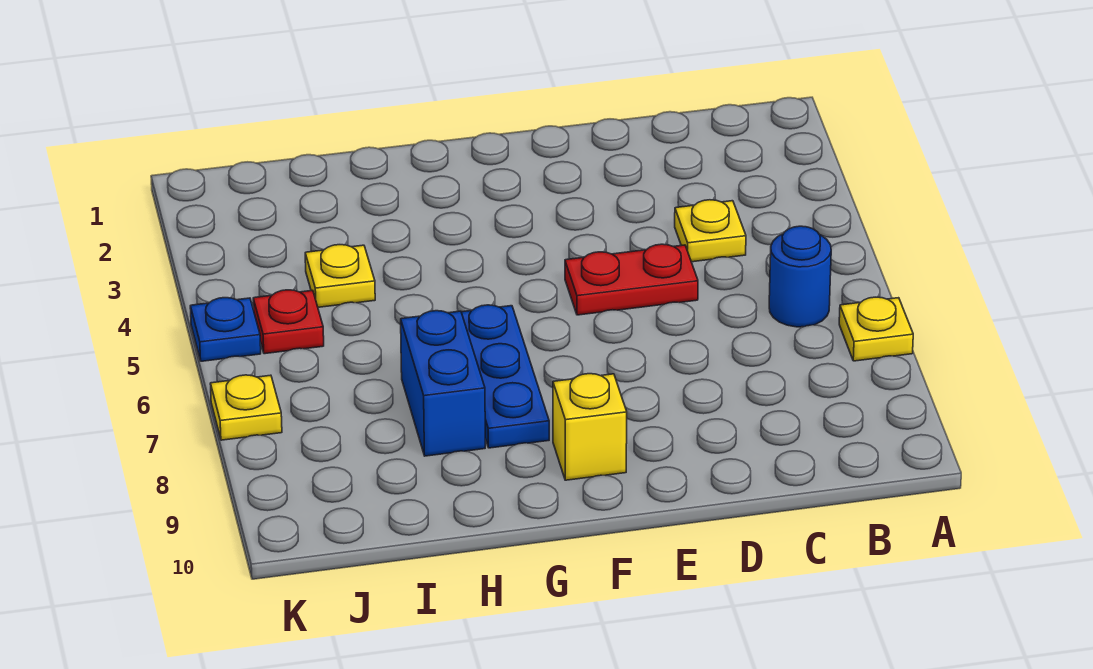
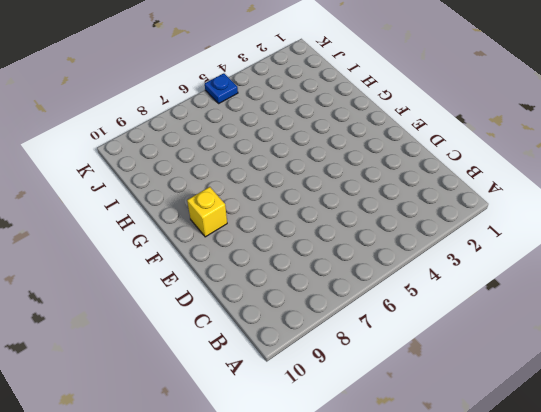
none -> yellow 1x1 plate [839,297,913,361]
none -> blue 1x1 round brick [769,226,831,327]

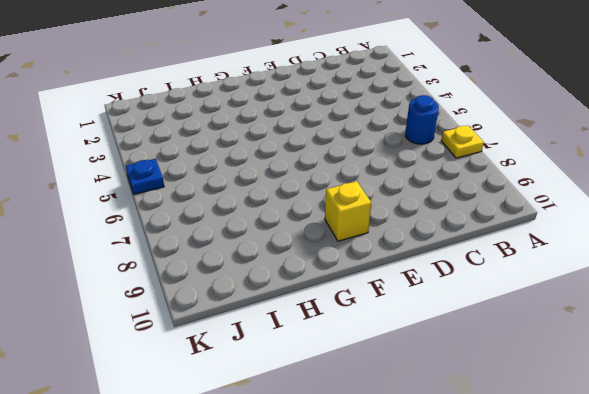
none -> yellow 1x1 plate [675,200,746,262]
none -> red 1x2 plate [565,244,698,315]

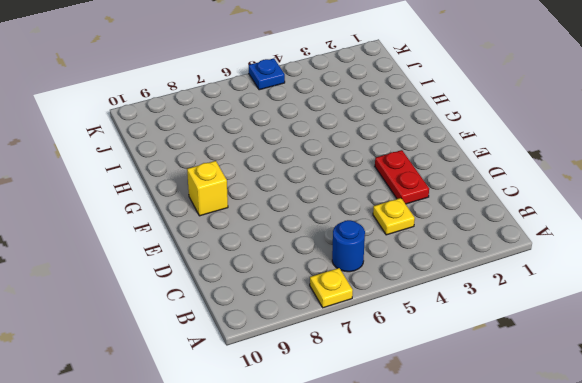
red 1x2 plate [375,150,429,204] -> red 1x2 plate moved to [565,244,698,315]
none -> blue 1x3 plate [461,305,549,448]
none -> blue 1x2 brick [401,311,485,456]

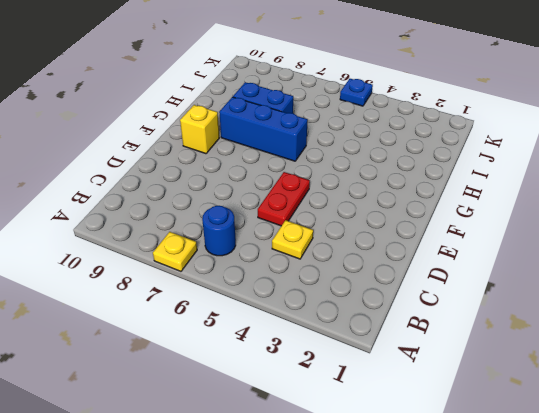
blue 1x3 brick [219,97,308,161] -> blue 1x3 plate [461,305,549,448]
none -> yellow 1x1 plate [305,245,375,307]
none -> red 1x1 plate [253,290,324,354]

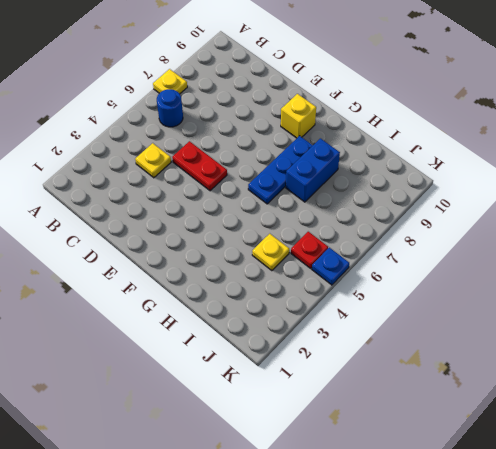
none -> yellow 1x1 plate [210,375,282,440]

